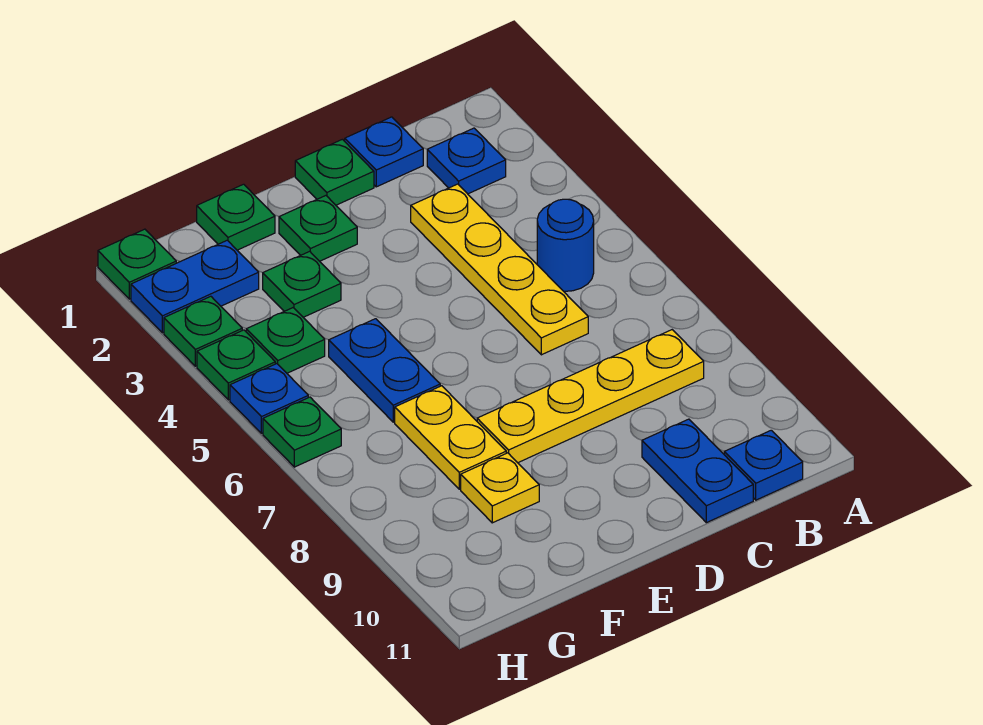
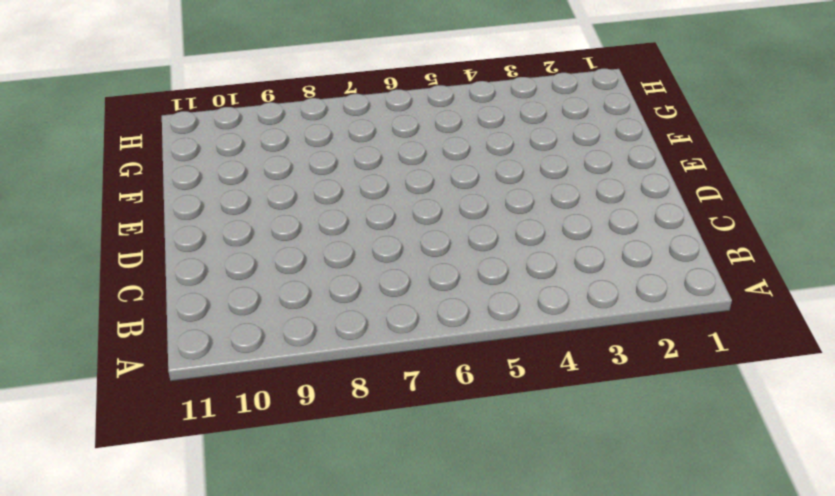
none -> blue 1x1 plate [427,128,506,194]
none -> blue 1x1 round brick [537,199,594,291]
none -> yellow 1x4 plate [477,330,704,463]

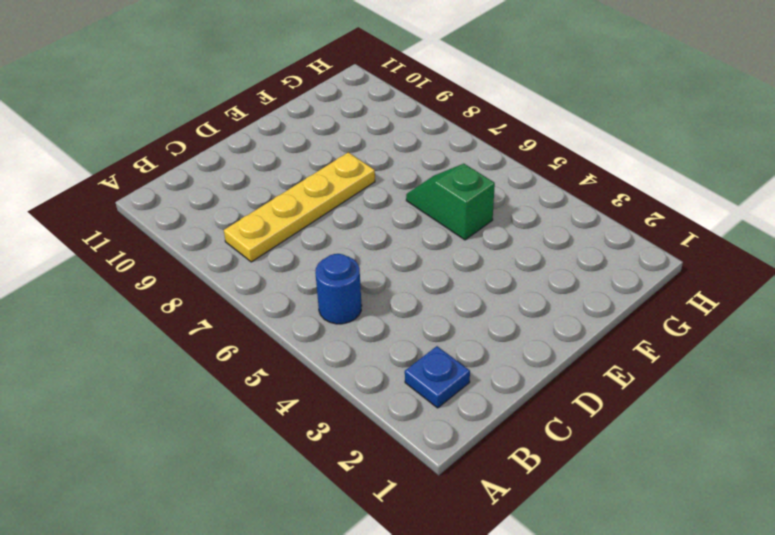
green 1x2 slope [406,164,495,240] -> blue 1x2 plate [329,319,440,422]
none -> blue 1x1 plate [724,430,803,500]
none -> blue 1x1 plate [345,117,423,187]
none -> yellow 1x4 plate [411,184,588,355]

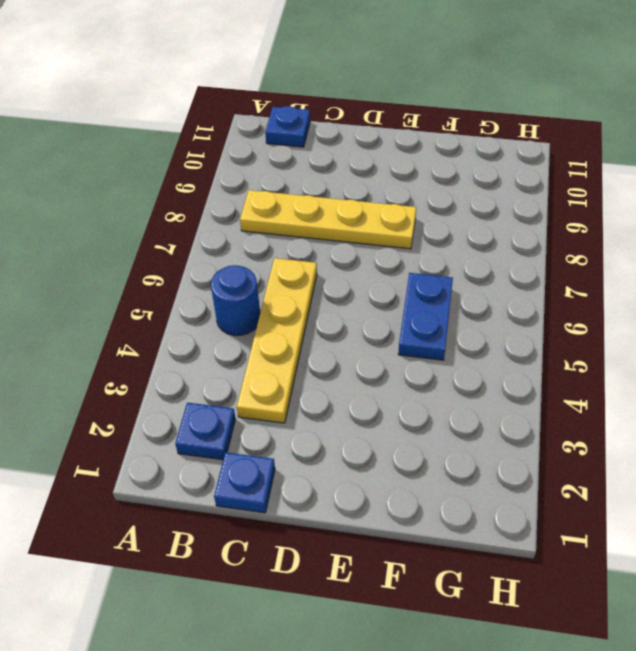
none -> blue 1x2 plate [642,419,753,523]
none -> green 1x1 plate [295,139,374,205]
none -> green 1x1 plate [279,196,357,261]

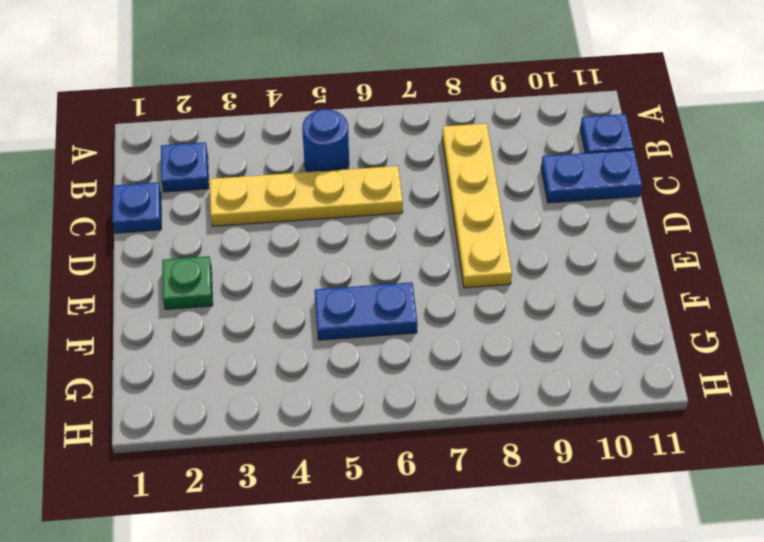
none -> green 1x1 plate [295,139,374,205]
none -> green 1x1 plate [197,184,275,250]
none -> green 1x1 plate [263,251,341,317]

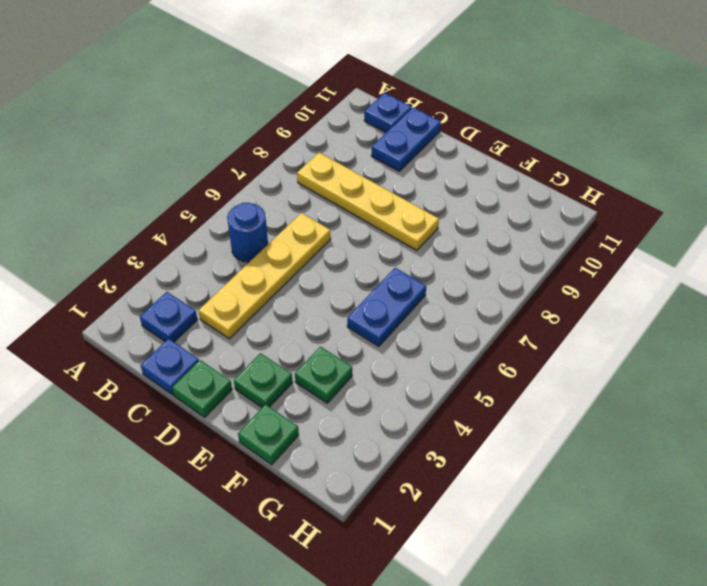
none -> yellow 1x2 plate [395,386,506,489]
none -> yellow 1x1 plate [461,453,539,523]
none -> blue 1x2 plate [131,240,259,333]

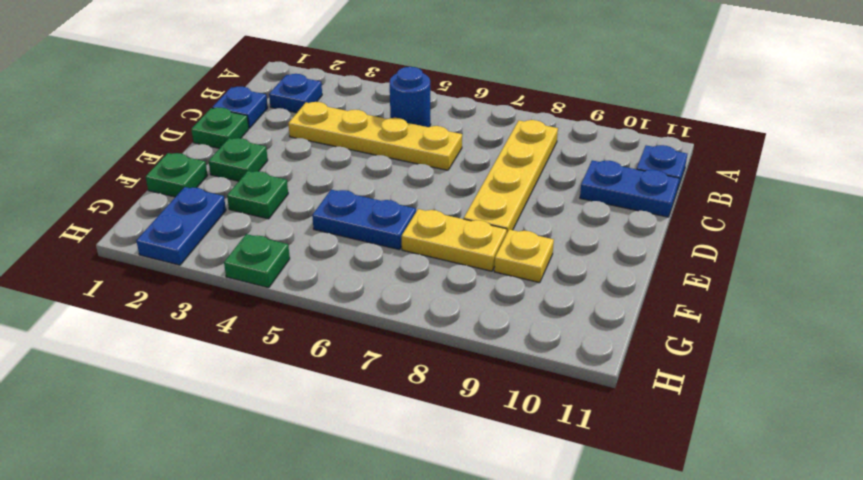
none -> green 1x1 plate [246,308,325,373]
none -> green 1x1 plate [98,229,176,299]
none -> green 1x1 plate [164,296,242,366]

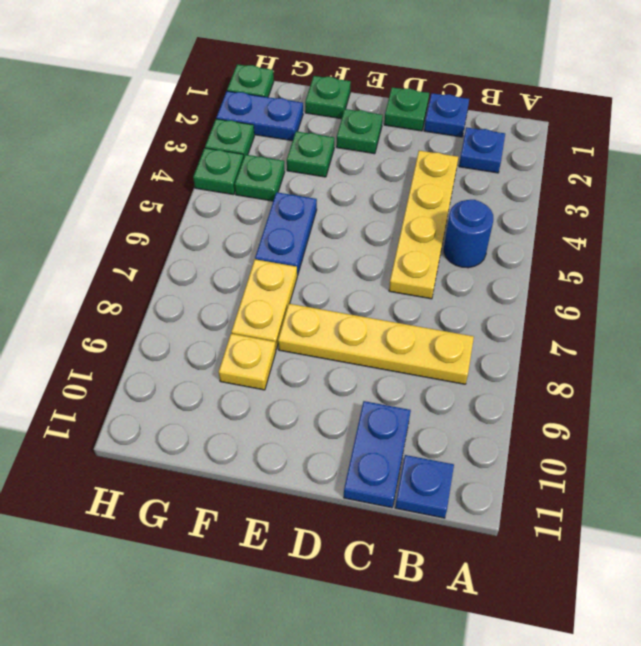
none -> blue 1x1 plate [230,364,308,433]
none -> green 1x1 plate [263,397,341,467]

